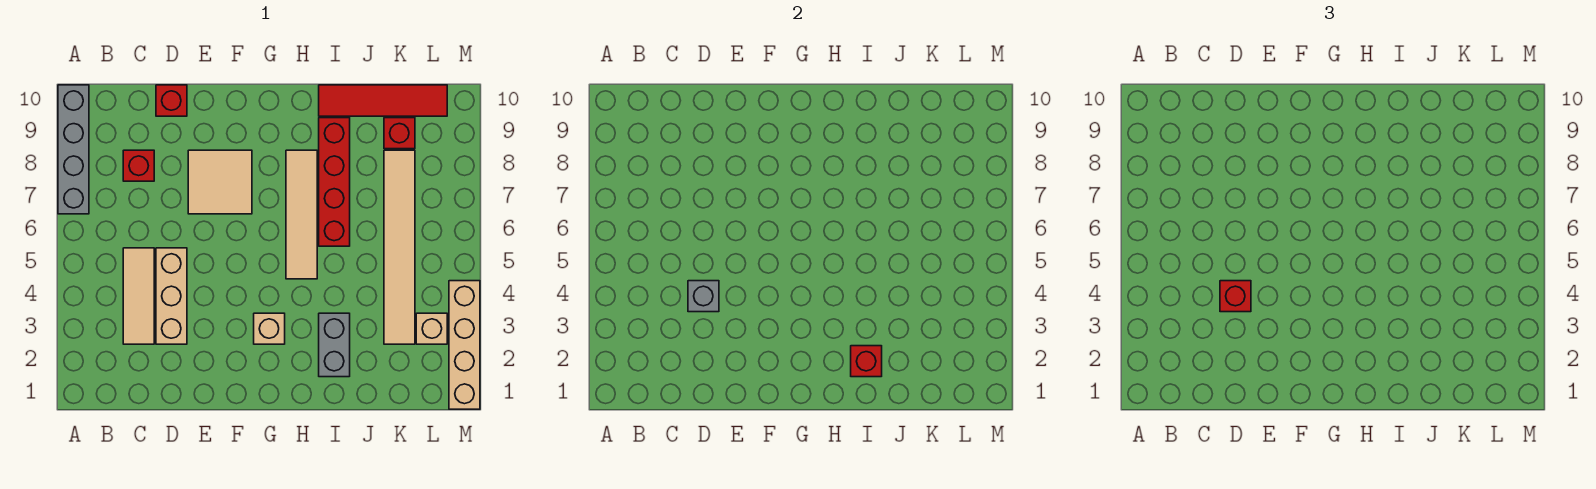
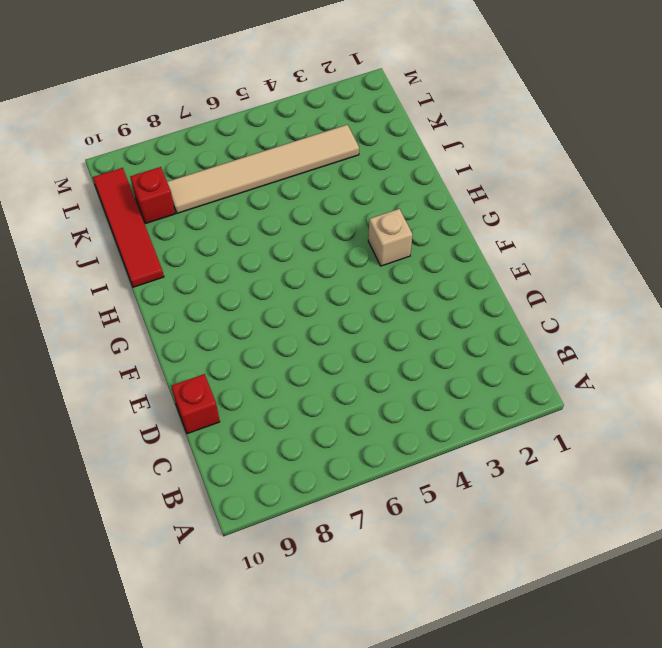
none -> grey 1x4 brick [58,85,89,214]
none -> tan 1x3 tile [123,248,154,344]
none -> red 1x1 brick [123,150,154,181]

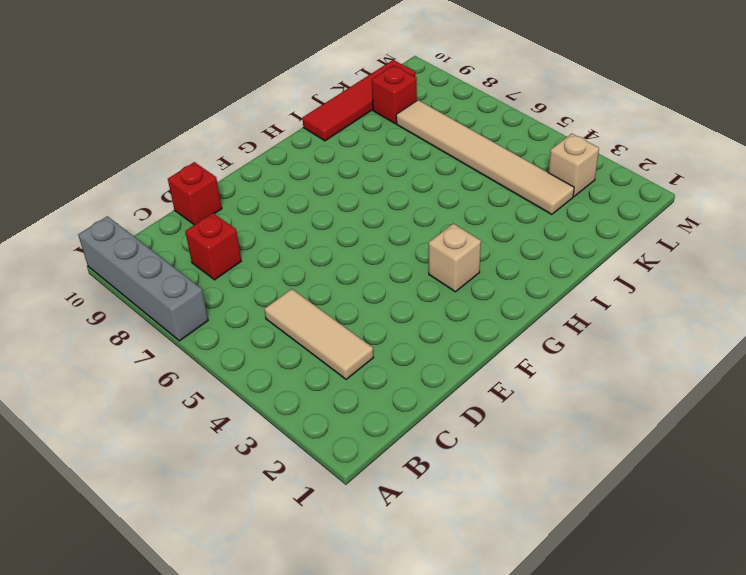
none -> tan 1x3 brick [156,248,187,344]
none -> tan 2x2 tile [188,150,252,214]
none -> tan 1x4 tile [286,150,317,279]

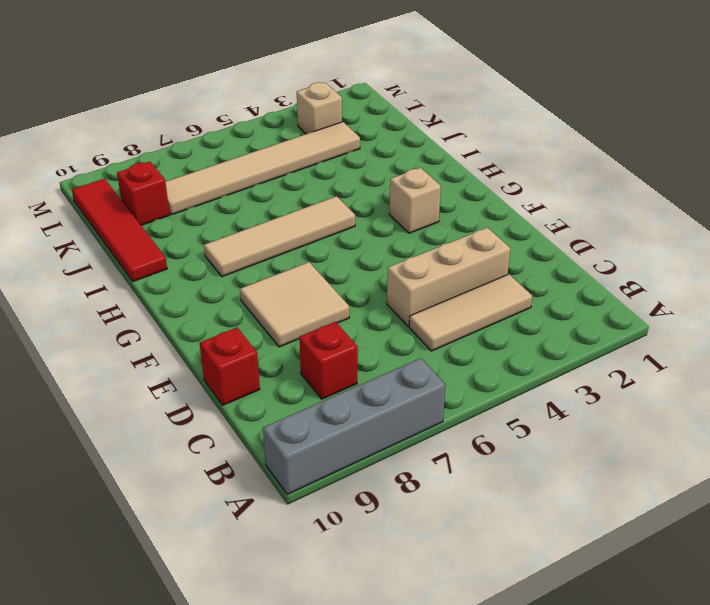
none -> grey 1x2 brick [319,313,350,377]
none -> red 1x4 brick [319,118,350,246]
none -> tan 1x4 brick [449,281,480,409]

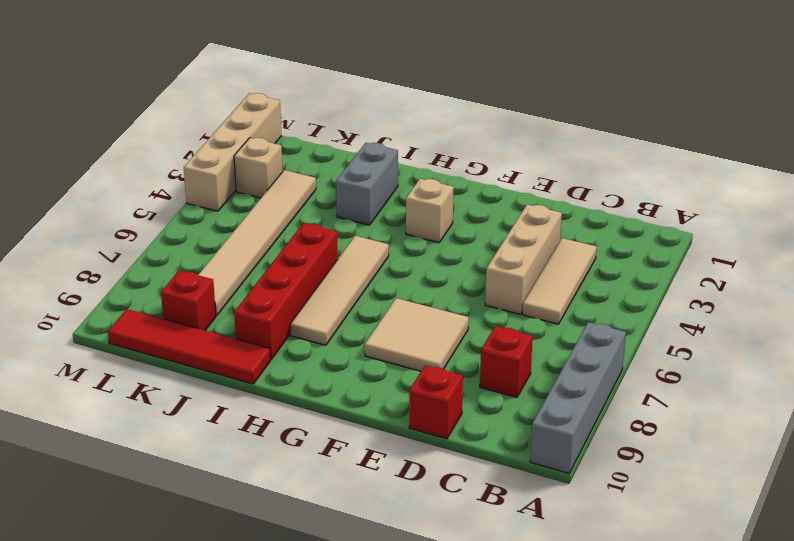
none -> grey 1x1 brick [688,281,719,312]
none -> red 1x1 brick [851,346,882,377]
none -> red 1x1 brick [1220,281,1251,312]

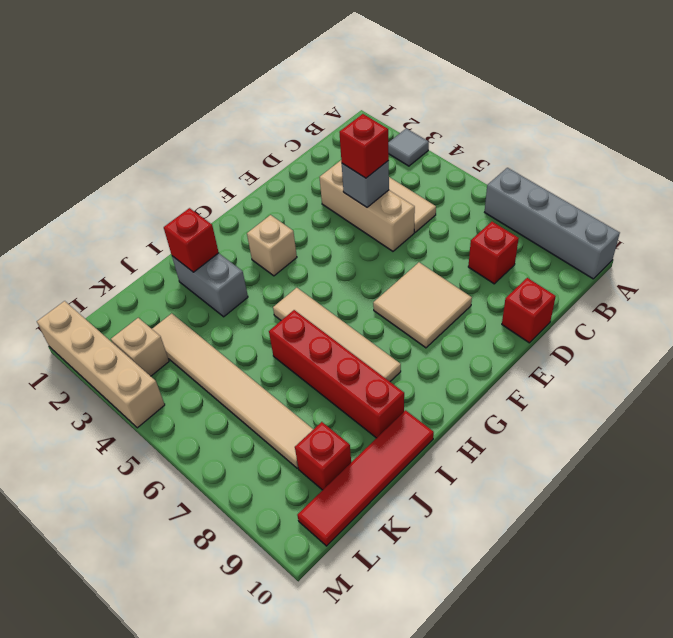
grey 1x1 tile [388,128,429,166] -> none

